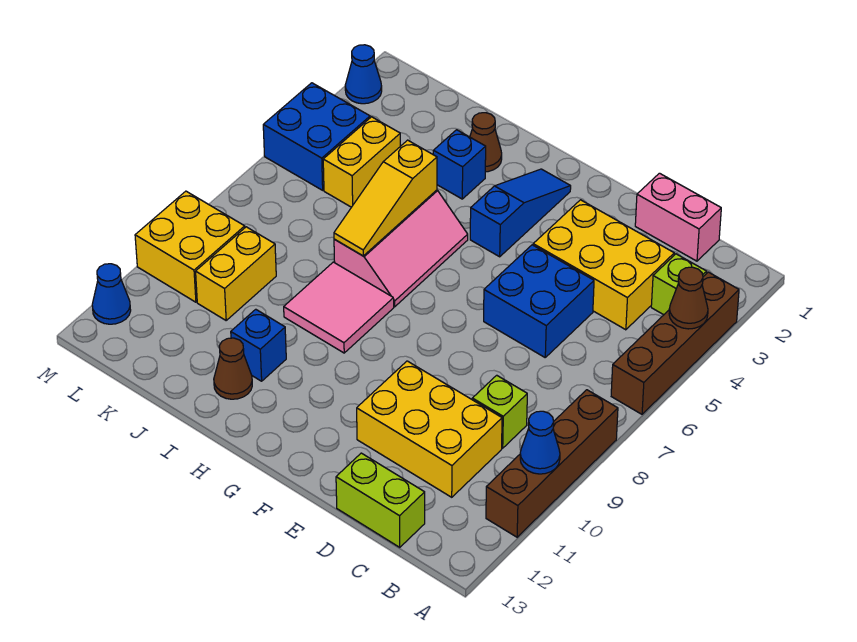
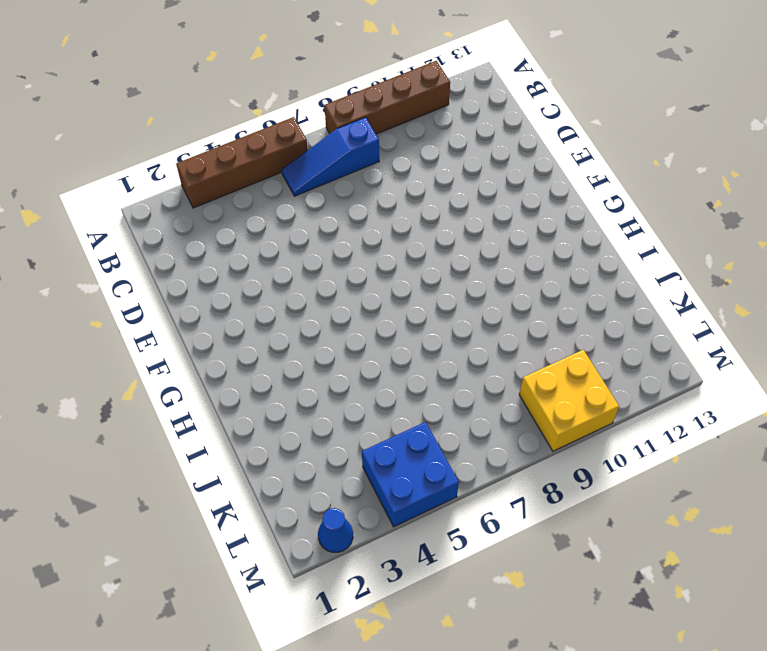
blue 1x3 slope [282,117,379,196] -> blue 1x3 slope moved to [470,169,571,257]
none -> lime 1x1 brick [651,254,707,315]
none -> pink 1x2 brick [635,173,721,261]
none -> yellow 2x3 brick [533,200,674,330]

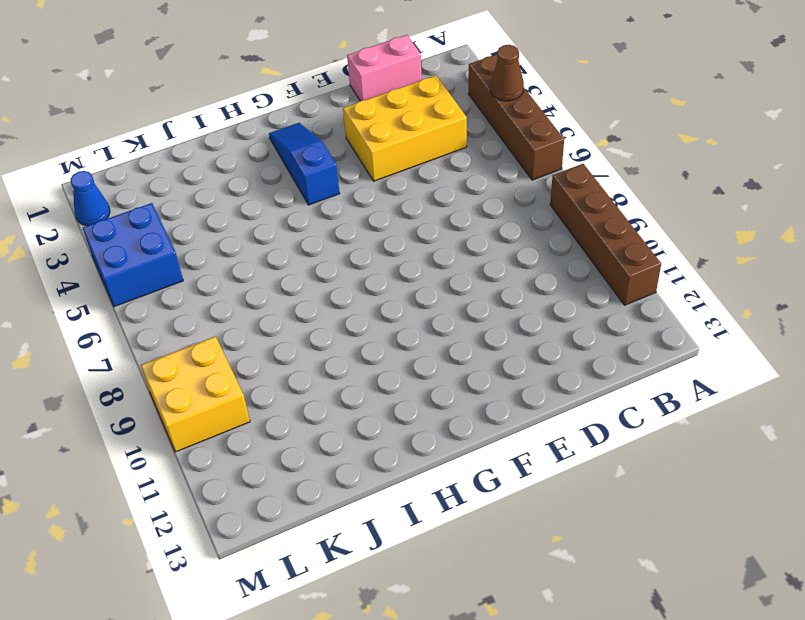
none -> lime 1x1 brick [651,254,707,315]
none -> lime 1x1 brick [472,375,527,448]
none -> yellow 2x3 brick [357,361,502,497]

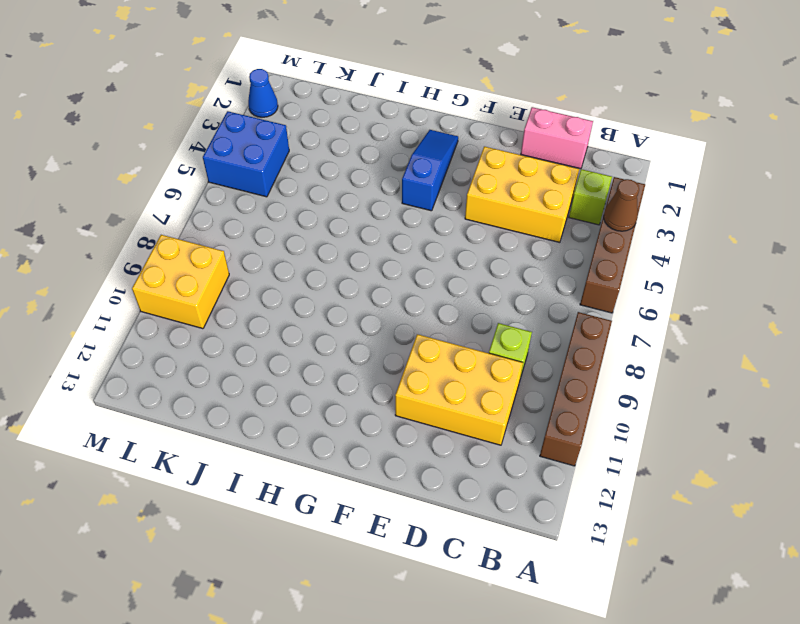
none -> lime 1x2 brick [336,453,425,547]
none -> blue 2x2 brick [484,245,594,357]
none -> pink 2x3 slope [334,190,468,307]

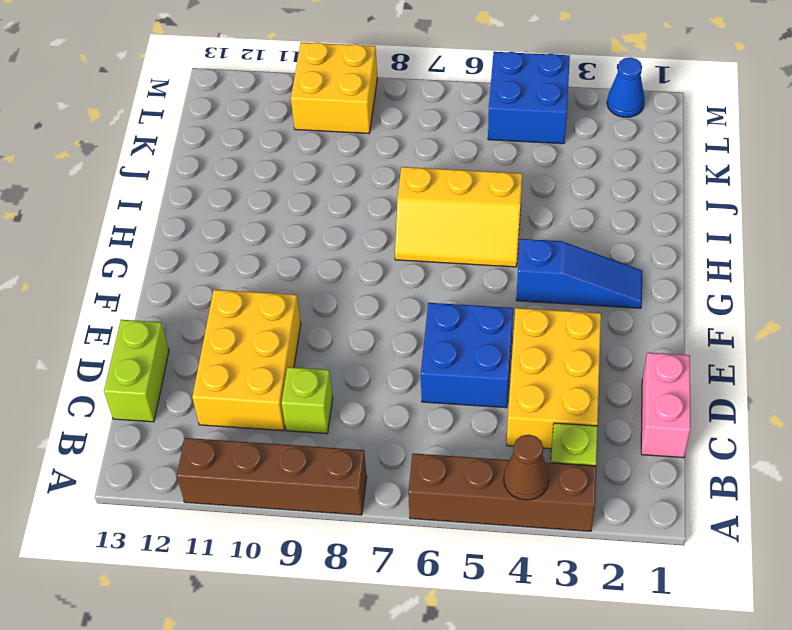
yellow 2x3 slope [395,167,522,267] -> pink 2x3 slope [334,190,468,307]
none -> pink 2x2 tile [284,262,394,353]
none -> brown 1x1 cone [470,113,502,172]
none -> blue 1x1 brick [433,130,486,199]

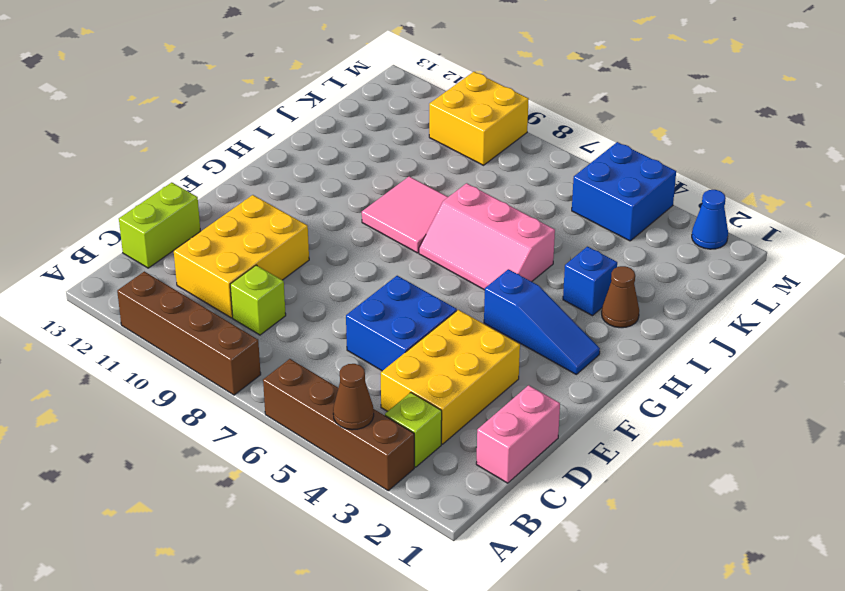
none -> blue 1x1 brick [231,309,286,381]
none -> brown 1x1 cone [214,338,252,399]
none -> yellow 1x2 brick [323,117,400,207]

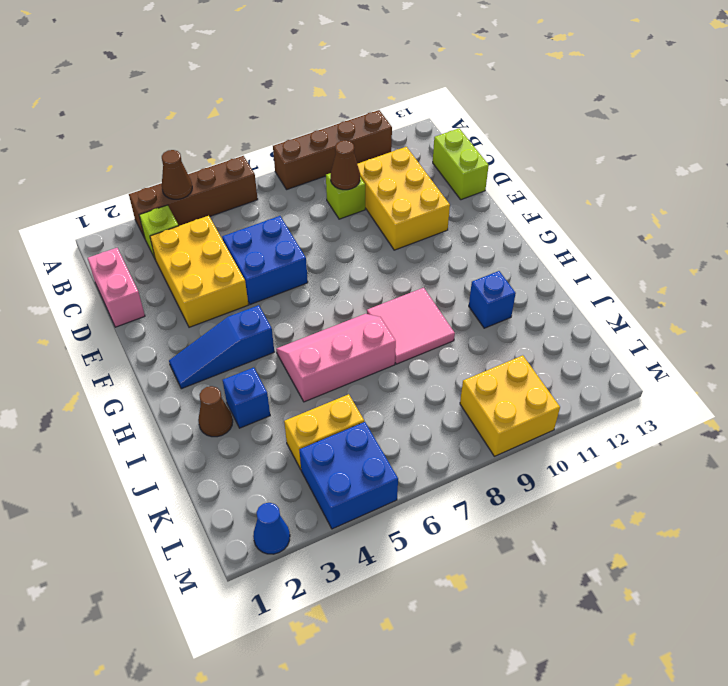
brown 1x1 cone [331,140,360,190] -> brown 1x1 cone moved to [214,338,252,399]
none -> yellow 1x2 brick [196,227,276,320]
none -> blue 1x1 cone [92,264,131,324]
none -> blue 1x1 cone [520,411,560,474]

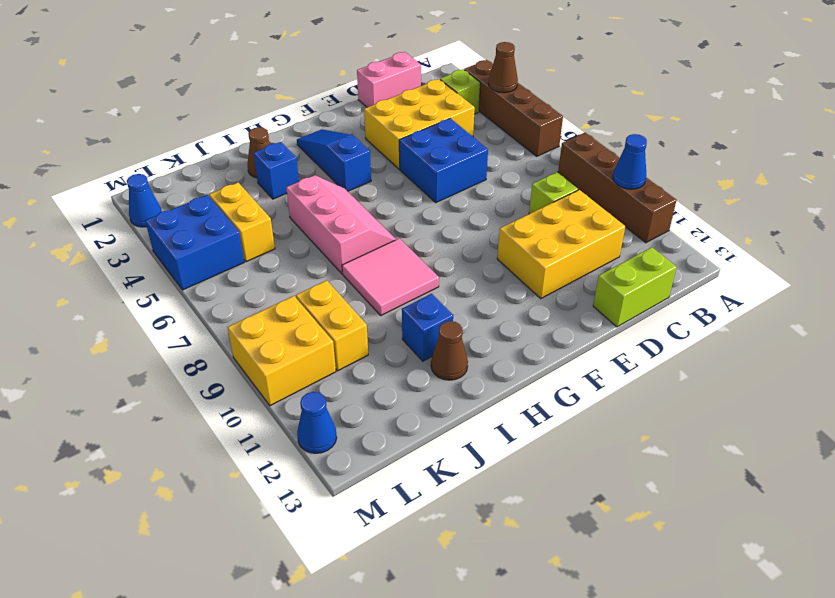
none -> yellow 1x3 slope [334,140,437,256]

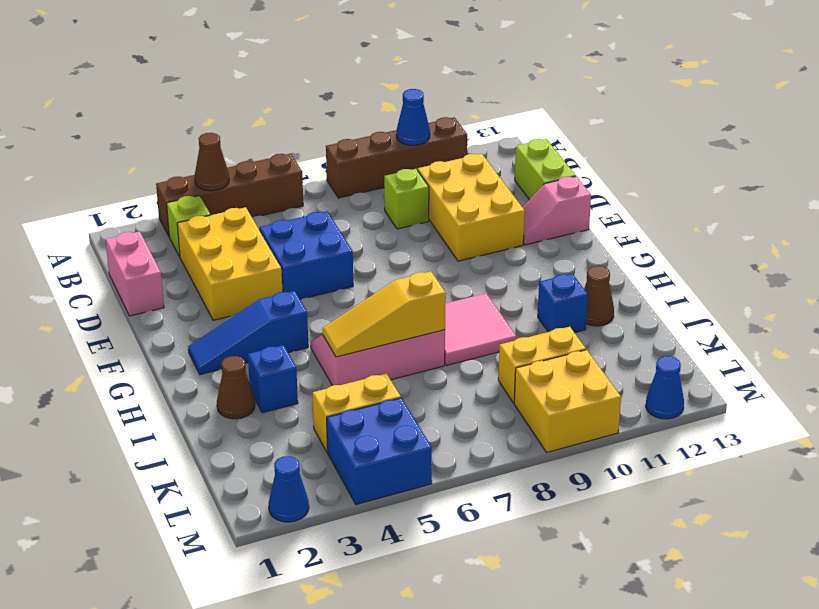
pink 1x2 slope [523,176,591,245] -> none
yellow 1x3 slope [323,271,446,357] -> yellow 1x3 slope turned to [334,140,437,256]

